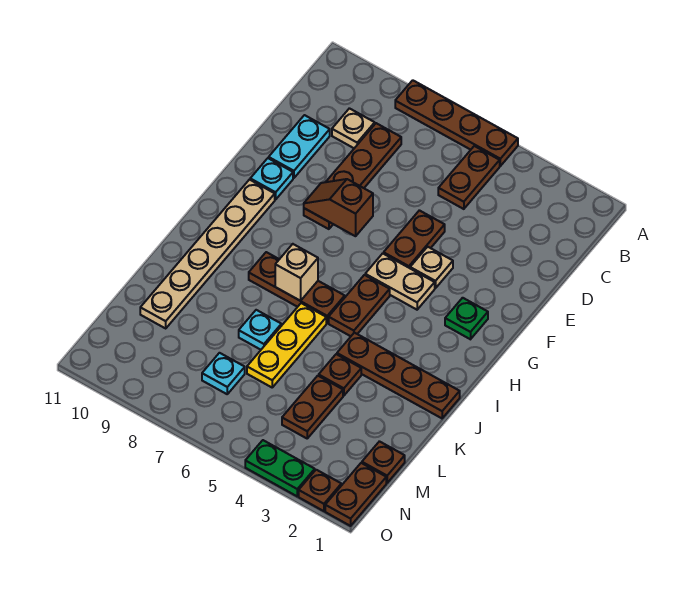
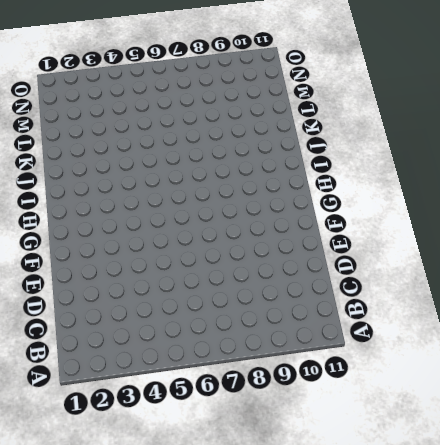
none -> brown 1x4 plate [395,80,518,166]
none -> brown 1x2 plate [438,146,500,209]
none -> brown 1x4 plate [304,123,401,229]

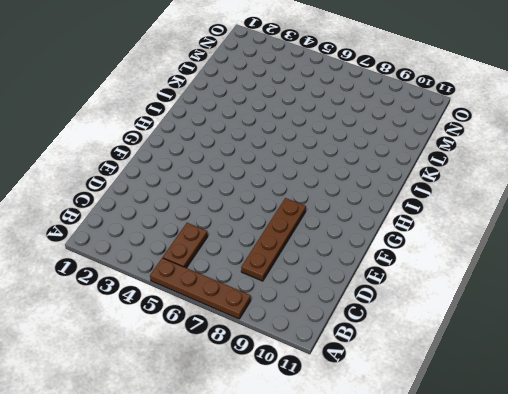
none -> tan 1x1 plate [332,108,375,148]
none -> cyan 1x2 plate [269,115,330,178]
none -> brown 1x2 plate [384,210,445,268]

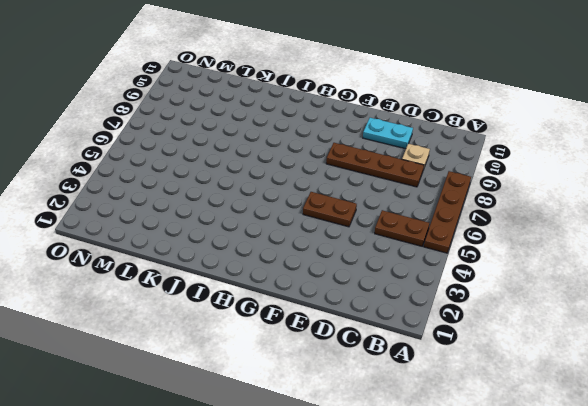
none -> tan 1x1 plate [410,247,453,288]
none -> cyan 1x1 plate [250,158,293,200]
none -> green 1x1 plate [445,298,488,339]

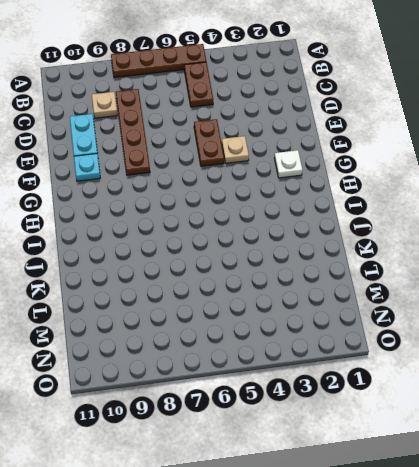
white 1x1 plate [274,150,302,178] -> green 1x1 plate [445,298,488,339]
none -> tan 1x2 plate [365,253,435,310]
none -> tan 1x6 plate [140,180,275,328]
none -> brown 1x2 plate [329,275,390,336]

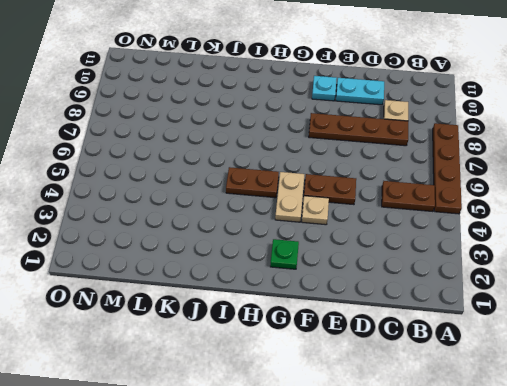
none -> tan 1x6 plate [140,180,275,328]
none -> brown 1x3 plate [249,252,345,323]
none -> brown 1x4 plate [337,333,460,418]

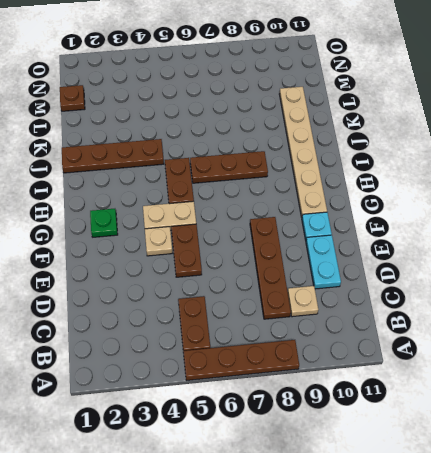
none -> yellow 1x3 plate [247,303,326,387]
none -> brown 1x1 plate [319,354,361,396]
none -> cyan 1x1 plate [239,310,281,350]

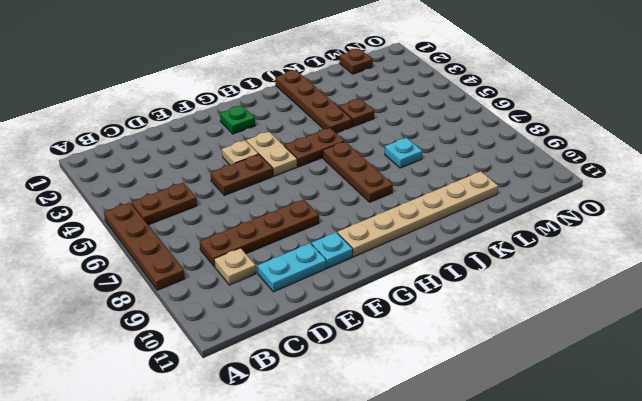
none -> yellow 1x3 plate [247,303,326,387]
none -> brown 1x2 plate [282,376,343,438]
none -> cyan 1x1 plate [202,353,245,394]

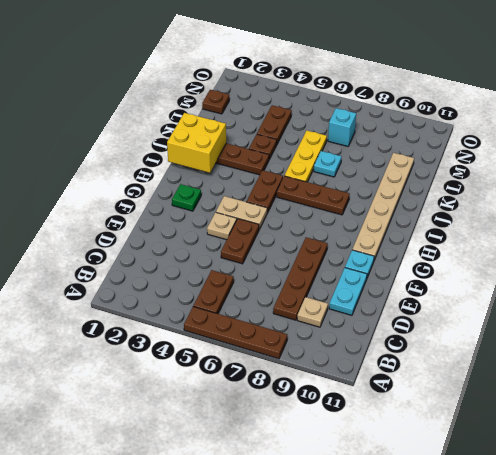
yellow 2x2 brick [167,113,226,173] -> none
cyan 1x1 brick [328,108,356,146] -> cyan 1x1 plate [202,353,245,394]
none -> brown 1x2 plate [325,463,386,526]
none -> brown 1x1 plate [299,470,341,511]
none -> green 1x2 plate [245,440,315,496]

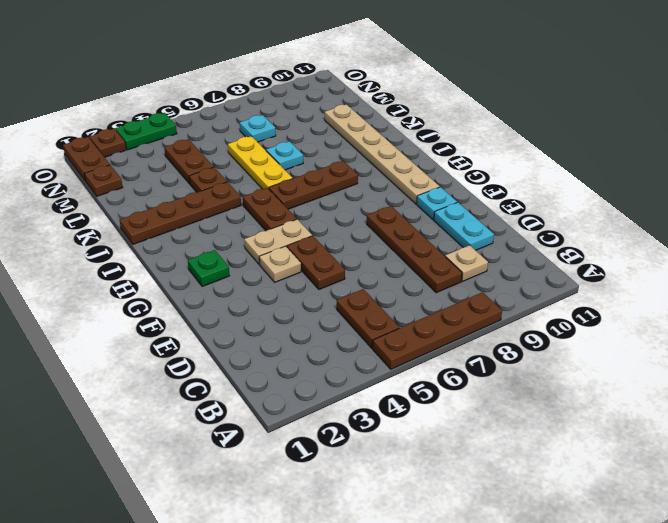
none -> brown 1x2 slope [304,179,373,236]
none -> tan 1x1 brick [275,244,318,301]

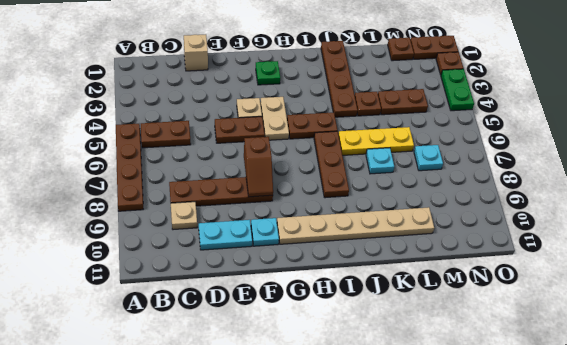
tan 1x1 brick [184,34,208,71] -> tan 1x1 brick moved to [275,244,318,301]

